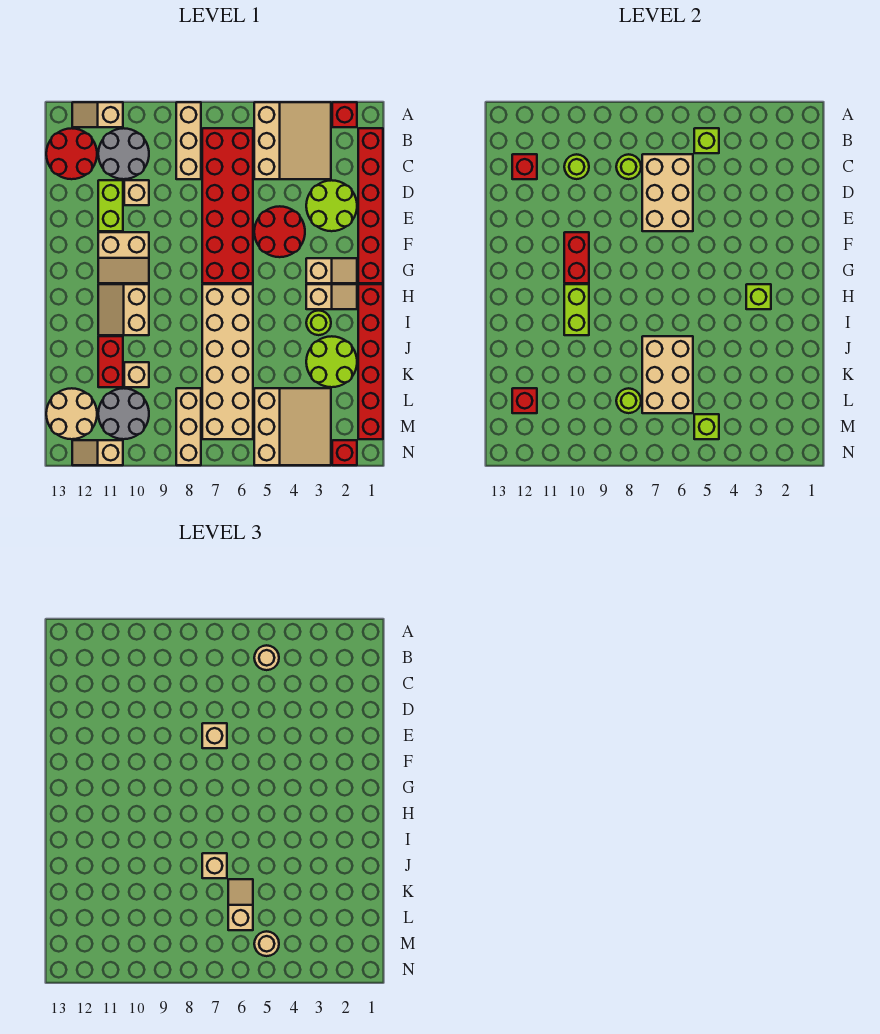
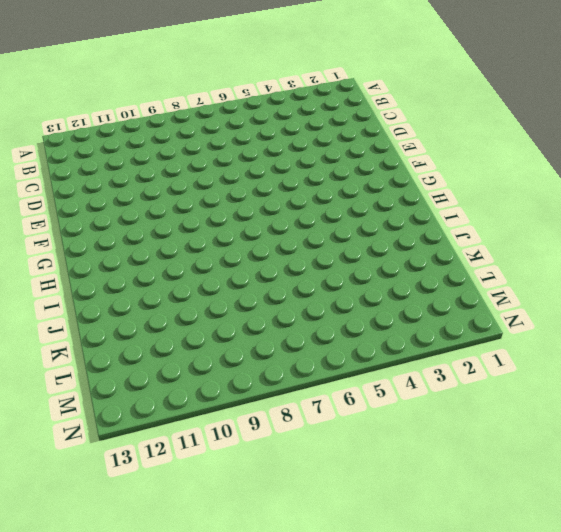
none -> red 1x1 brick [332,102,357,127]
none -> tan 3x3 slope [254,102,331,179]
none -> tan 1x3 brick [176,102,201,179]
none -> tan 1x2 slope [72,102,123,127]

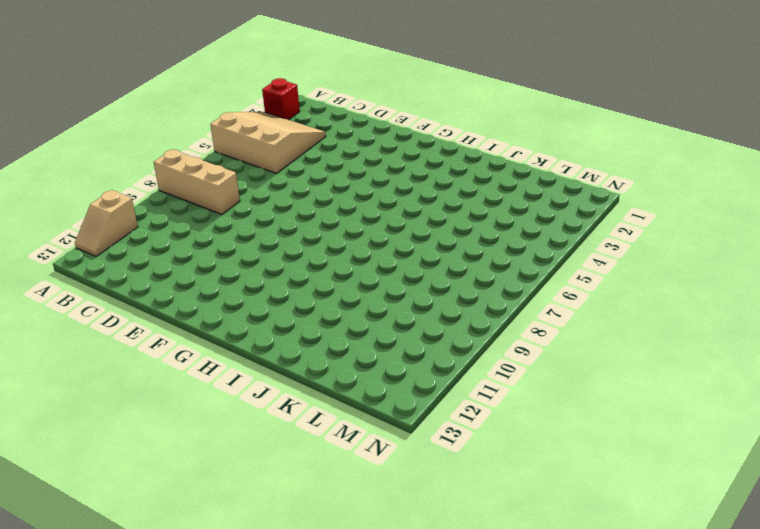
none -> red 1x6 brick [358,128,383,283]
none -> red 2x6 brick [202,128,253,283]
none -> grey 2x2 round brick [98,128,149,179]
none -> red 2x2 round brick [46,128,97,179]

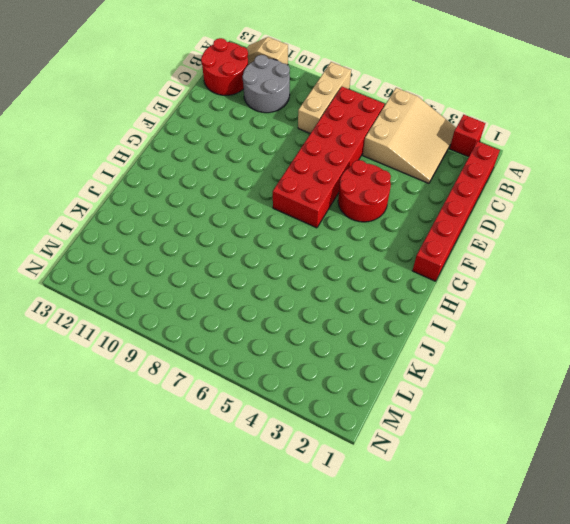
none -> lime 2x2 round brick [306,180,357,231]
none -> tan 1x1 brick [124,180,149,205]
none -> lime 1x2 brick [98,180,123,231]
none -> tan 2x2 slope [98,232,149,283]

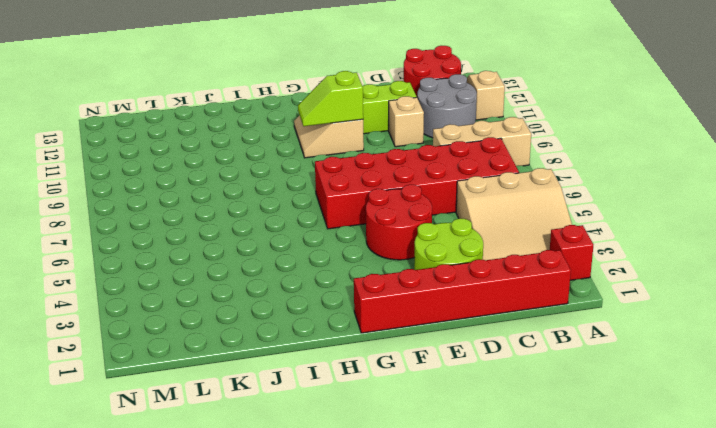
lime 1x2 slope [298,71,363,126] -> red 1x2 brick [564,232,589,283]
none -> tan 1x2 slope [306,258,357,283]
none -> red 1x6 brick [358,284,383,439]
none -> tan 1x2 slope [306,284,357,309]
none -> tan 2x6 brick [202,284,253,439]

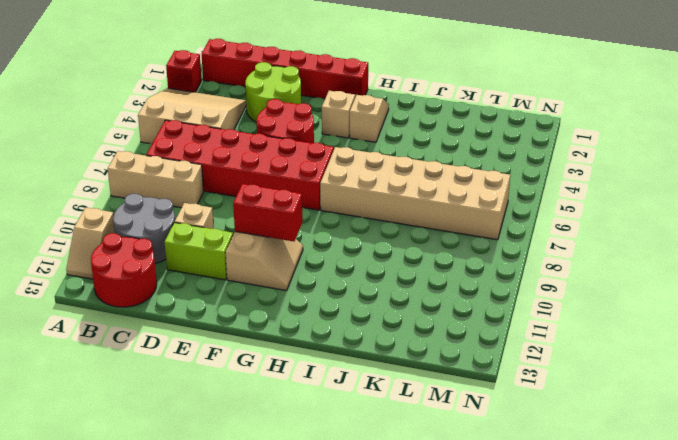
none -> red 1x6 brick [358,284,383,439]
none -> tan 2x2 slope [98,284,149,335]
none -> lime 1x1 round brick [306,310,331,335]
none -> lime 2x2 round brick [306,336,357,387]

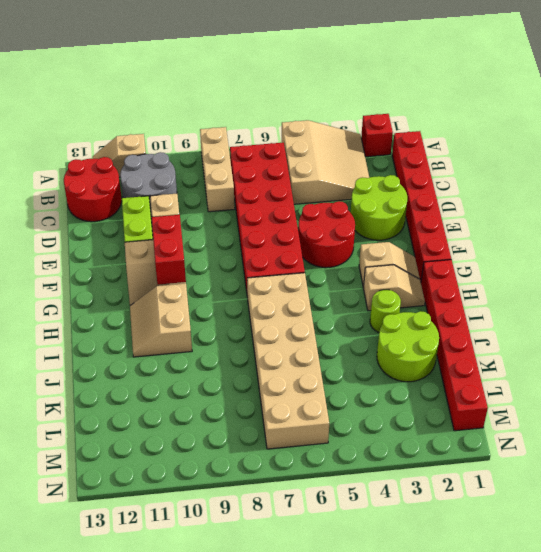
none -> red 1x2 brick [98,336,123,387]
none -> tan 1x1 brick [124,362,149,387]
none -> tan 3x3 slope [254,388,331,465]
none -> tan 1x3 brick [176,388,201,465]

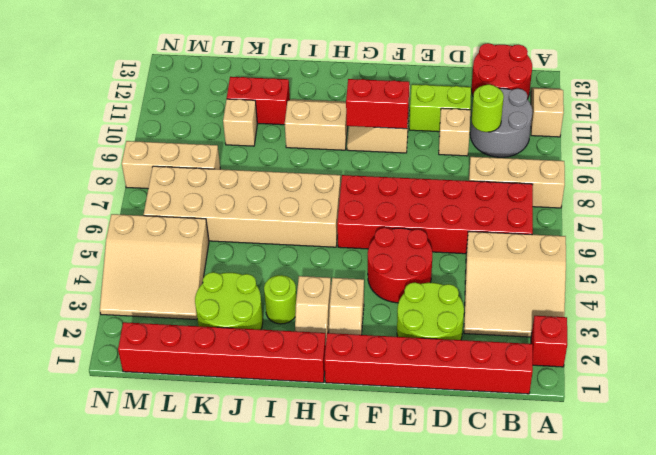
none -> grey 2x2 round brick [98,388,149,439]
none -> tan 2x2 round brick [46,388,97,439]
none -> red 1x1 brick [332,440,357,465]
none -> tan 1x2 slope [72,440,123,465]

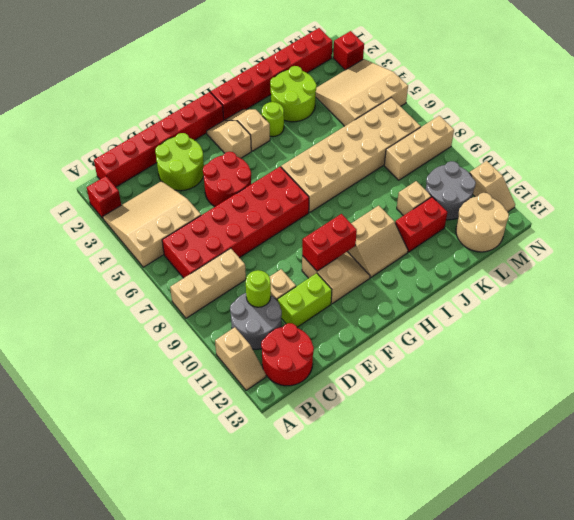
none -> lime 1x1 brick [694,128,719,153]
none -> tan 2x3 brick [642,154,693,231]
none -> lime 1x1 round brick [616,154,641,179]
none -> red 1x1 brick [512,154,537,179]

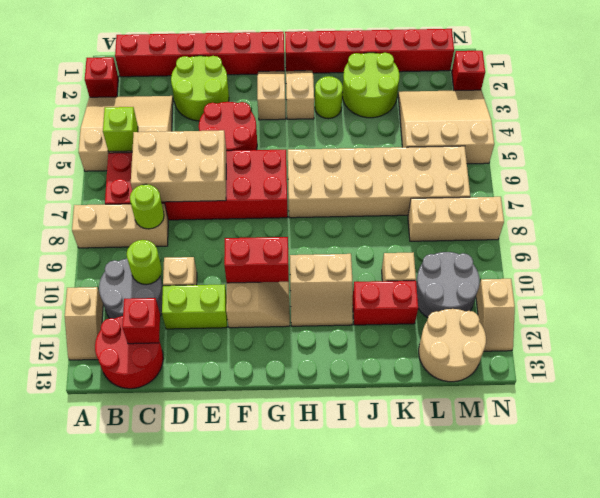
none -> lime 1x1 brick [746,284,771,309]
none -> lime 1x2 brick [564,284,589,335]
none -> tan 2x3 brick [642,336,693,413]
none -> lime 1x1 round brick [616,388,641,413]

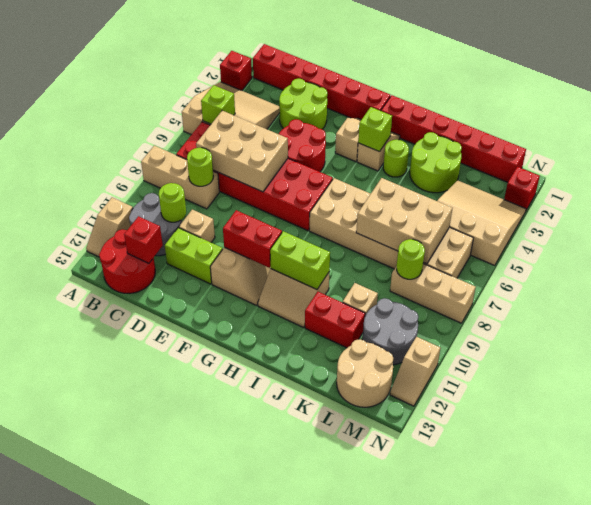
none -> red 1x1 brick [512,388,537,413]
none -> lime 1x1 brick [694,414,719,439]
none -> tan 1x1 round brick [254,645,279,670]
none -> tan 1x1 brick [202,723,227,748]

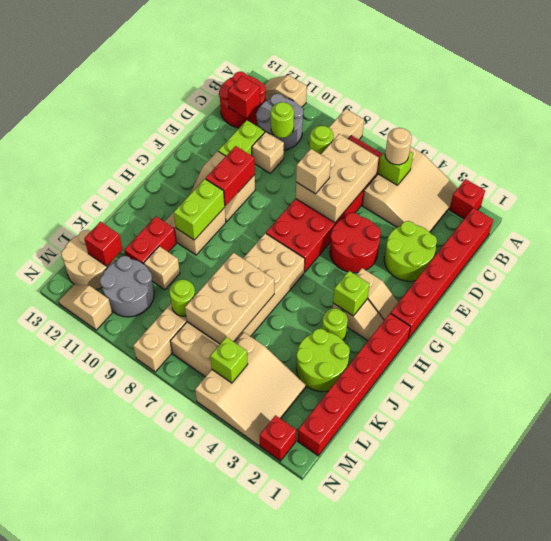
none -> tan 1x1 brick [202,853,227,878]
none -> tan 1x2 slope [228,879,253,930]
none -> tan 1x1 round brick [254,931,279,956]

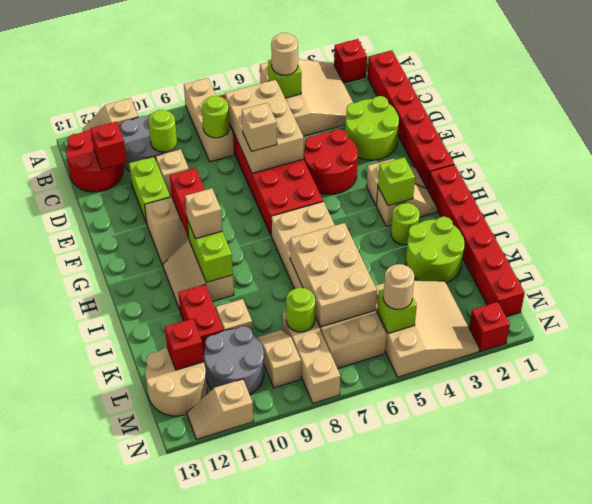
tan 1x1 brick [185,188,222,239] -> tan 1x1 brick moved to [202,853,227,878]
tan 1x2 slope [257,330,301,388] -> tan 1x2 slope moved to [228,879,253,930]

